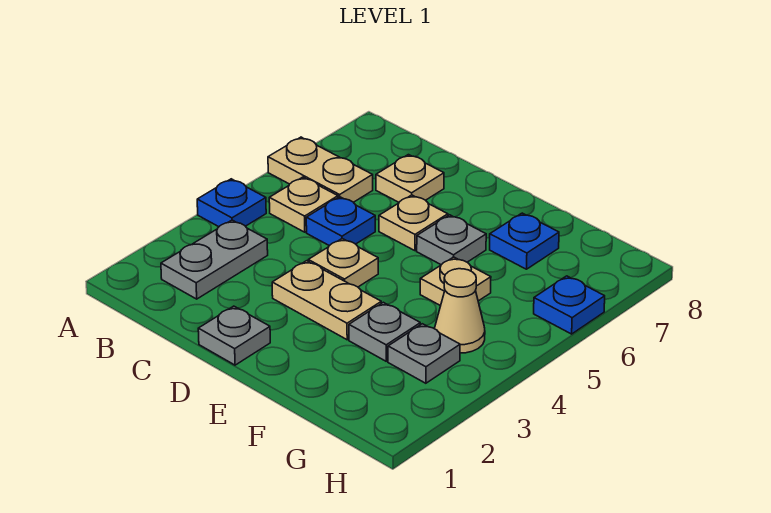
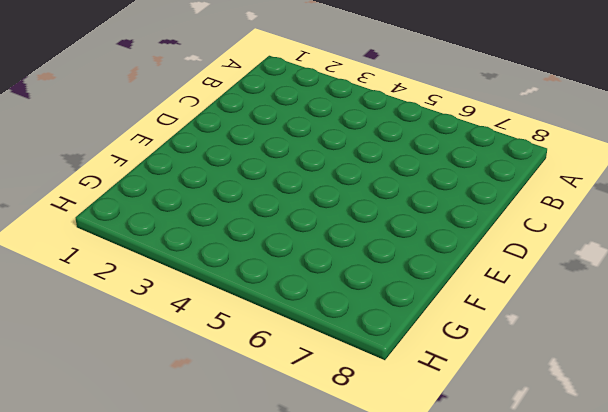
none -> blue 1x1 plate [197,179,266,227]
none -> tan 1x2 plate [268,137,373,202]
none -> grey 1x2 plate [161,220,268,299]

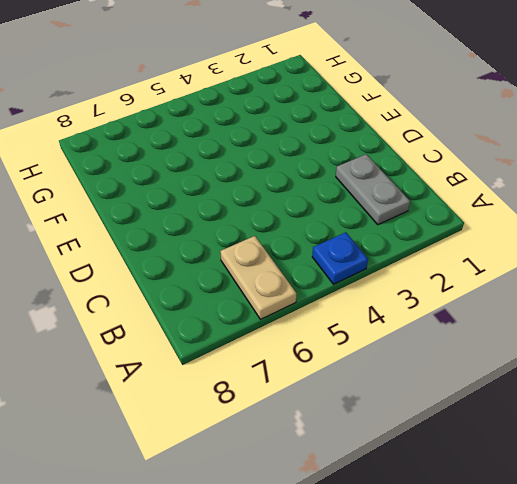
grey 1x2 plate [336,154,410,225] -> grey 1x2 plate turned to [161,220,268,299]
none -> tan 1x1 plate [269,177,338,232]
none -> blue 1x1 plate [306,197,375,246]
none -> tan 1x1 plate [376,155,444,202]

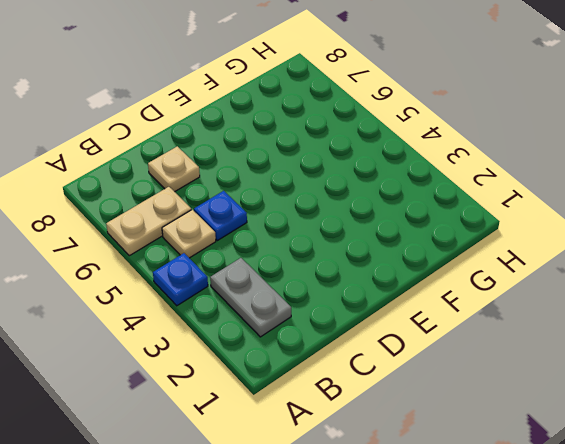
none -> grey 1x1 plate [198,306,270,365]
none -> tan 1x2 plate [272,261,381,340]
none -> tan 1x1 plate [308,239,378,287]

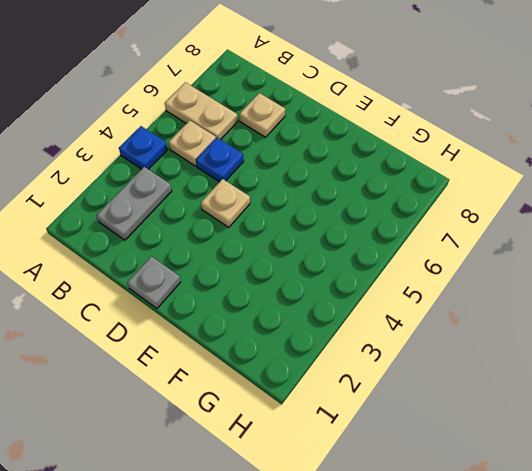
none -> tan 1x2 plate [272,261,381,340]
none -> tan 1x1 plate [379,195,448,251]
none -> grey 1x1 plate [417,215,486,265]

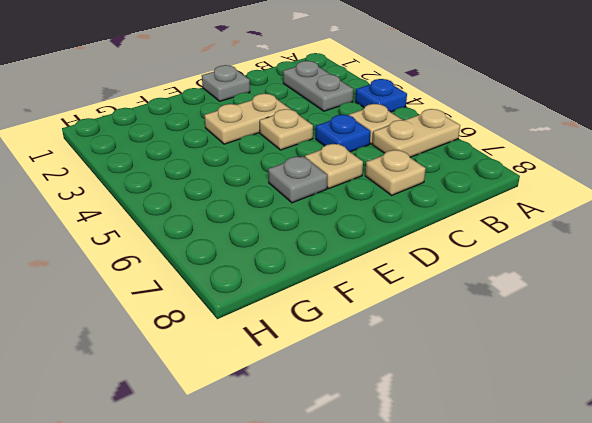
none -> grey 1x1 plate [349,302,420,361]
none -> tan 1x1 plate [420,257,491,306]
none -> blue 1x1 plate [490,213,559,269]

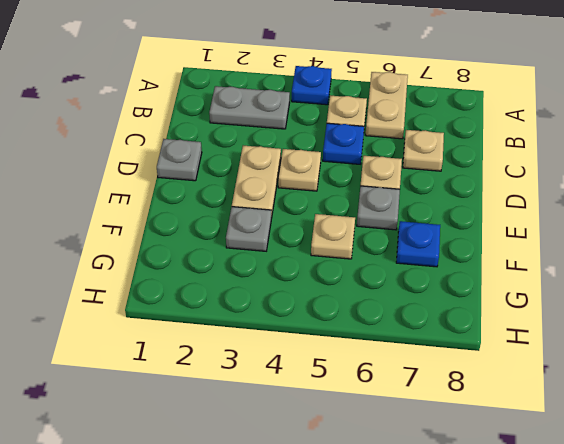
none -> grey 1x1 plate [388,324,460,383]
none -> tan 1x1 cone [435,269,485,353]
none -> blue 1x1 plate [534,276,605,334]

